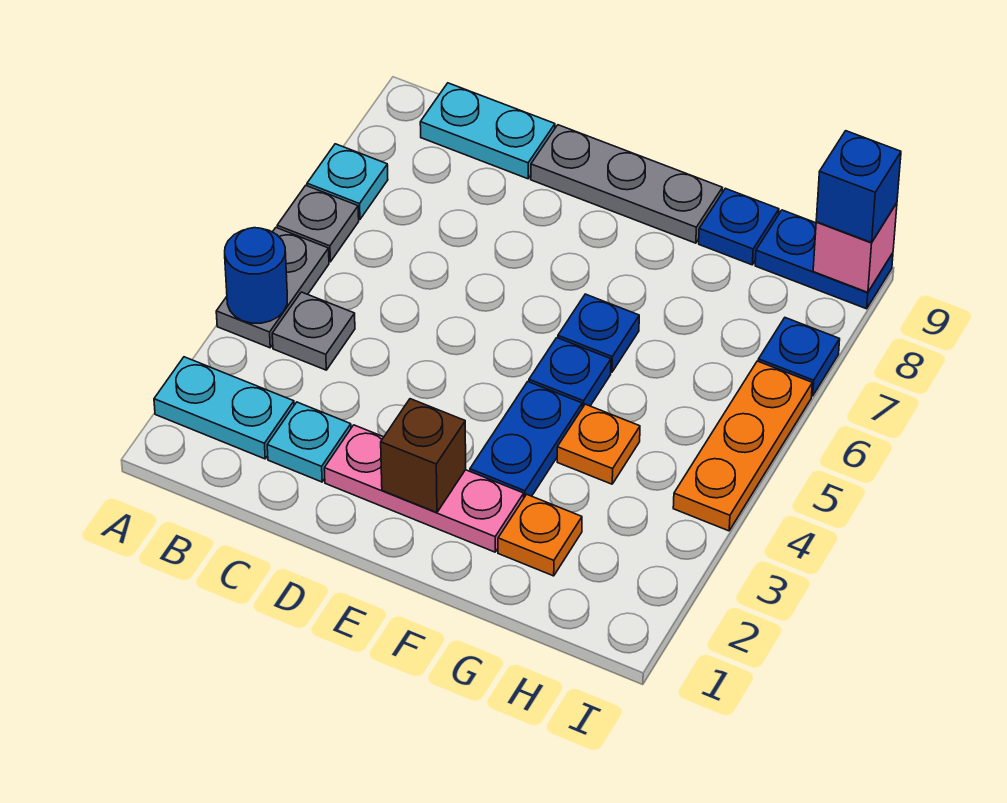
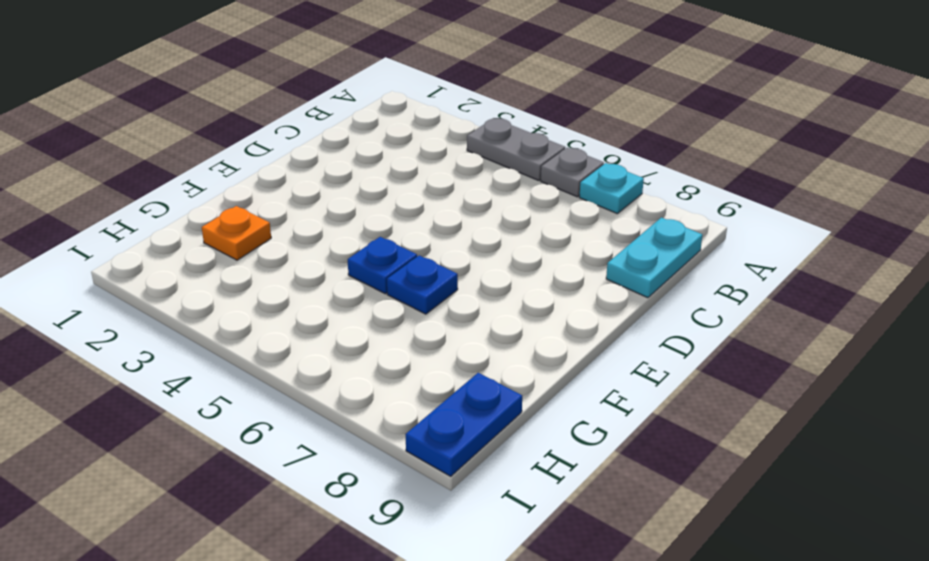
none -> cyan 1x2 plate [154,357,294,459]
none -> grey 1x1 plate [272,292,355,370]
none -> cyan 1x1 plate [267,402,351,482]

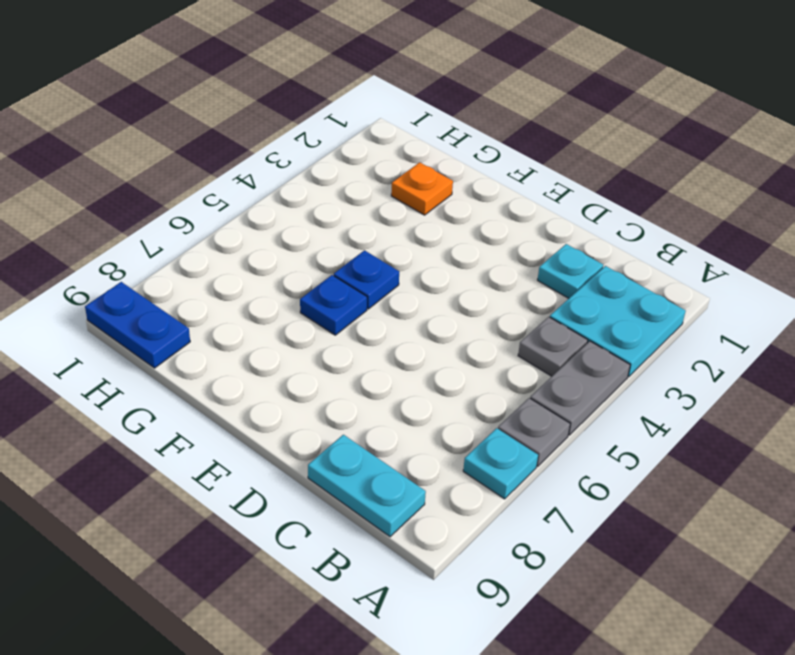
cyan 2x2 plate [550,266,686,377] -> cyan 1x2 plate [154,357,294,459]
none -> pink 1x3 plate [324,425,524,552]
none -> grey 1x3 plate [531,125,722,243]
none -> blue 1x2 plate [470,382,582,497]

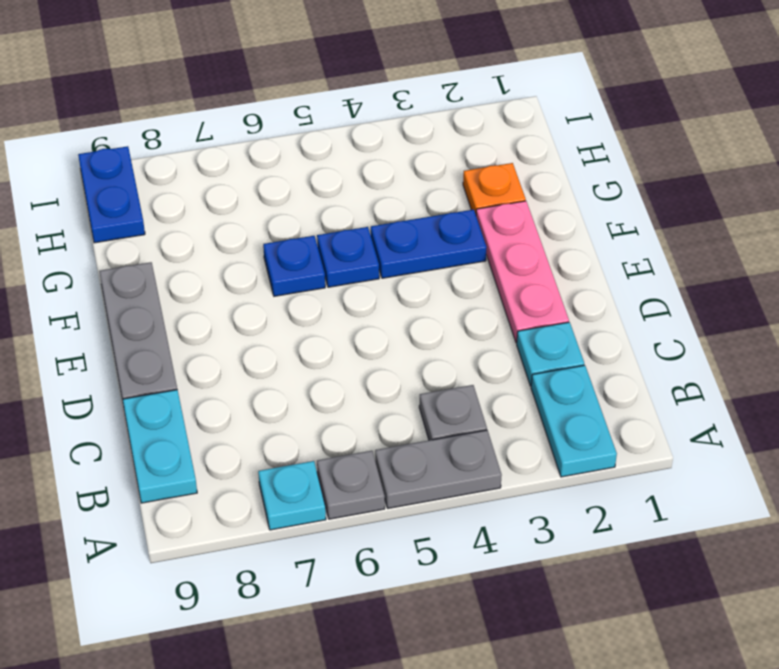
none -> orange 1x1 plate [557,404,640,484]
none -> blue 1x1 plate [699,188,779,265]
none -> orange 1x3 plate [673,361,812,531]

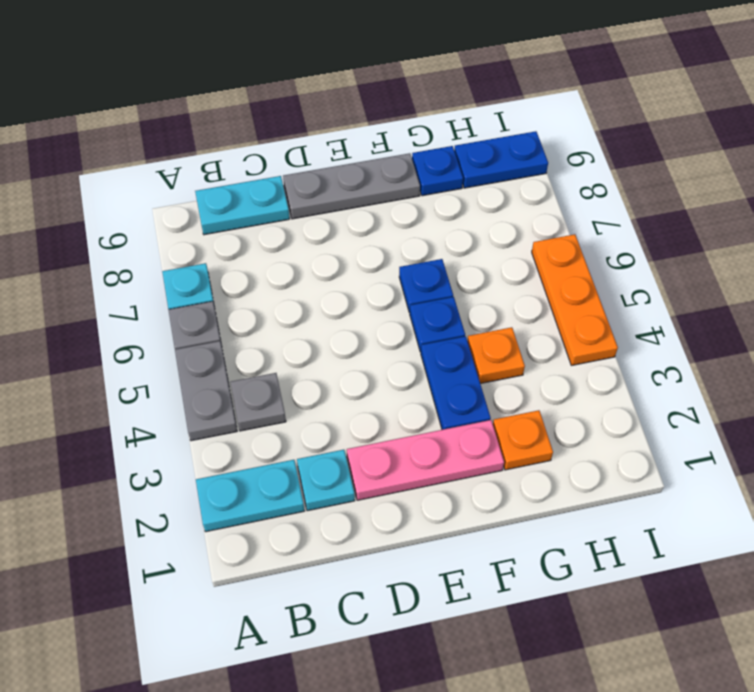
none -> blue 1x1 plate [758,318,840,396]
none -> blue 1x1 round brick [225,228,287,323]
none -> brown 1x1 brick [381,399,466,513]

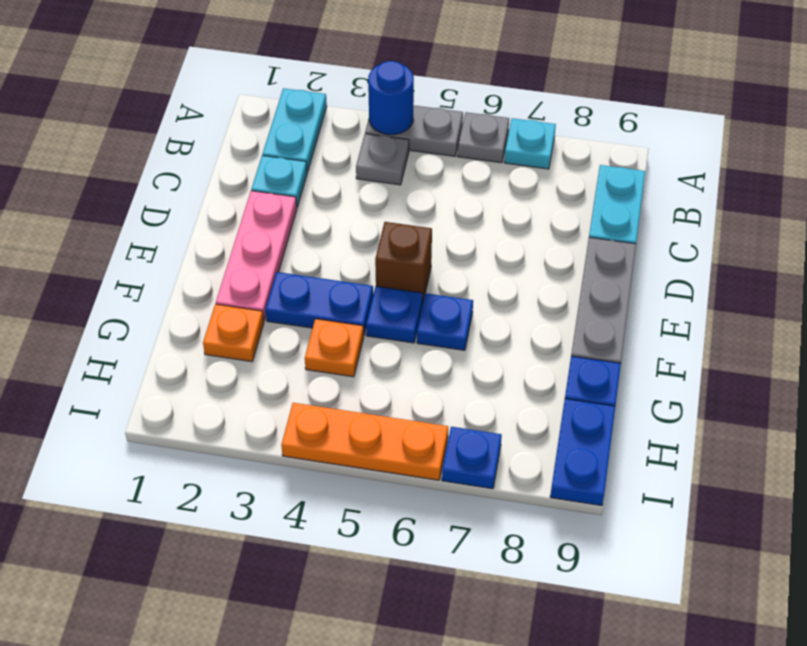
brown 1x1 brick [375,222,432,302] -> brown 1x1 brick moved to [381,399,466,513]
none -> pink 1x1 brick [813,203,897,292]
none -> blue 1x1 brick [816,131,901,243]

